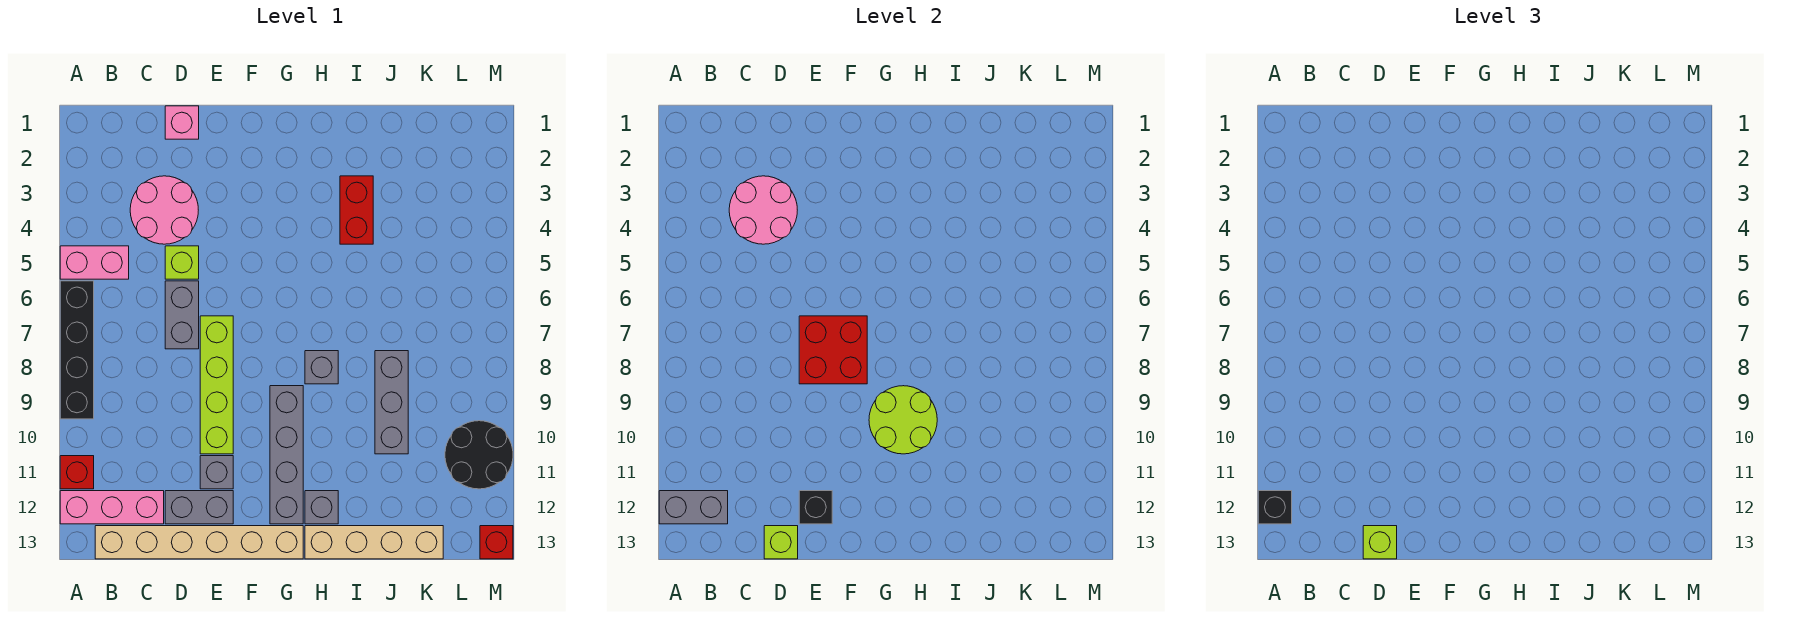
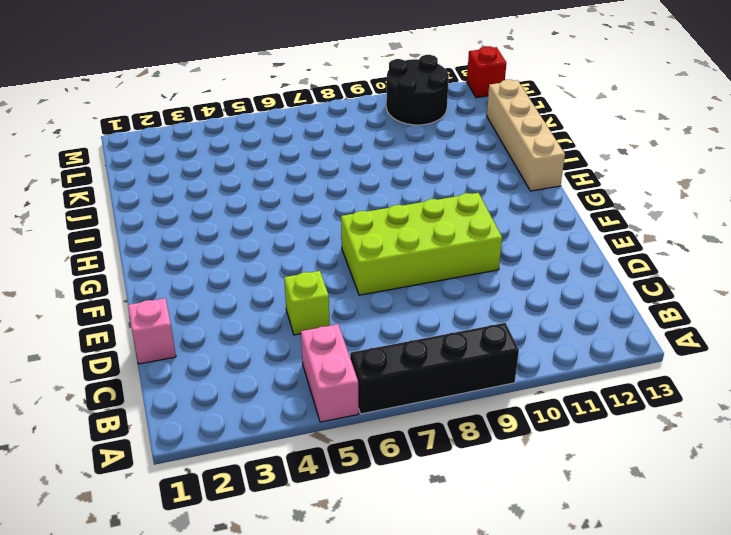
lime 2x4 brick [341,193,502,295] -> lime 1x4 brick [200,316,233,454]
none -> red 1x1 brick [60,456,94,489]
none -> pink 1x3 brick [60,491,164,524]
none -> tan 1x6 brick [95,526,303,559]

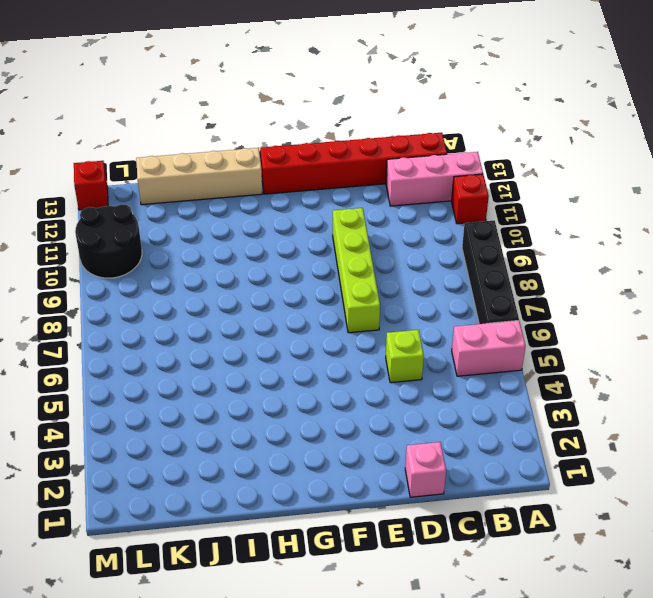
red 1x6 brick [260,133,447,194] -> tan 1x6 brick [95,526,303,559]
none -> pink 2x2 round brick [130,176,198,244]
none -> grey 1x2 brick [165,281,199,349]
none -> grey 1x2 brick [165,491,233,524]

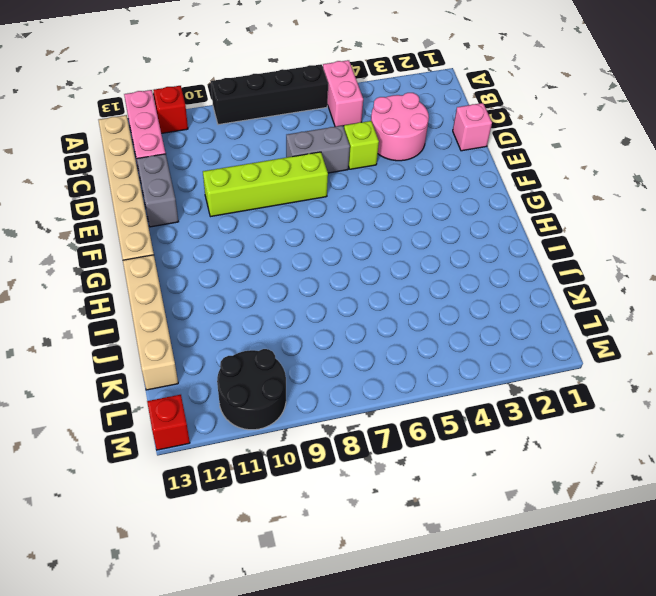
none -> grey 1x1 brick [200,456,233,489]
none -> grey 1x4 brick [270,386,303,524]
none -> grey 1x1 brick [305,351,338,384]

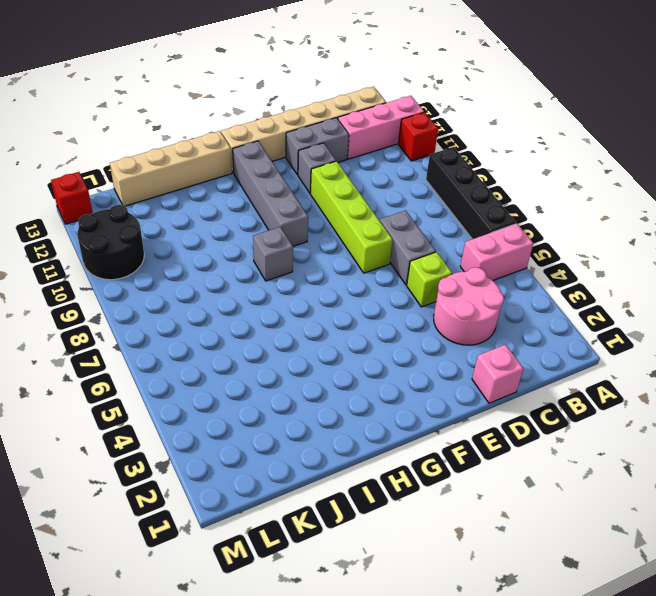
none -> grey 1x1 brick [305,491,338,524]
none -> red 1x2 brick [340,176,373,244]
none -> grey 1x3 brick [375,351,408,454]

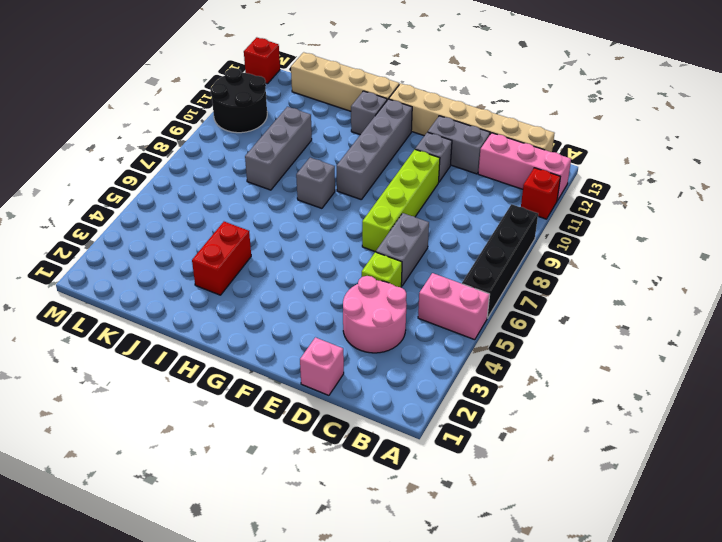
none -> grey 1x2 brick [659,491,728,524]
none -> pink 2x2 round brick [729,176,797,244]
none -> lime 1x1 brick [764,526,798,559]

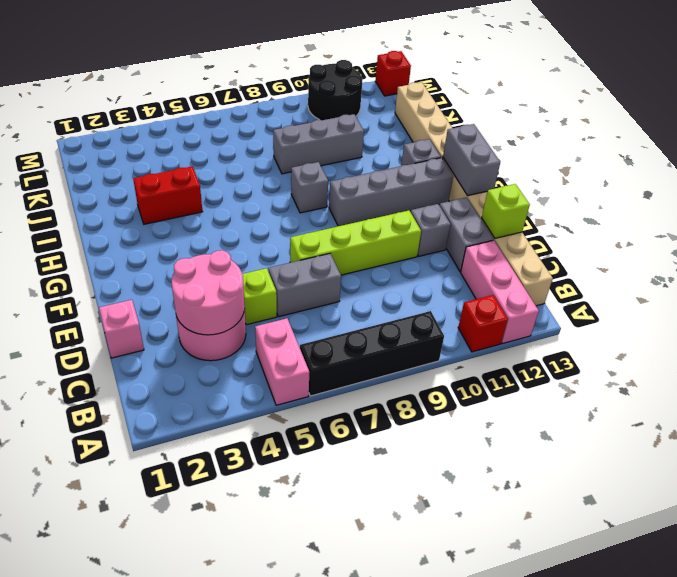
grey 1x2 brick [443,124,500,196] -> grey 1x2 brick moved to [659,491,728,524]
none -> red 2x2 brick [799,316,867,384]
none -> black 1x1 brick [799,491,832,524]
none -> lime 2x2 round brick [869,386,937,454]

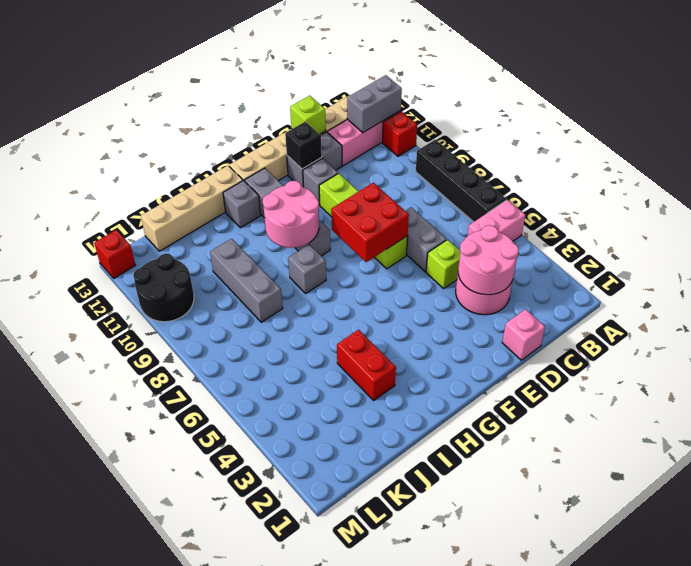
pink 2x2 round brick [263,181,319,248] -> lime 2x2 round brick [869,386,937,454]
none -> black 1x1 brick [1258,491,1292,524]
none -> lime 1x1 brick [1363,526,1397,559]

